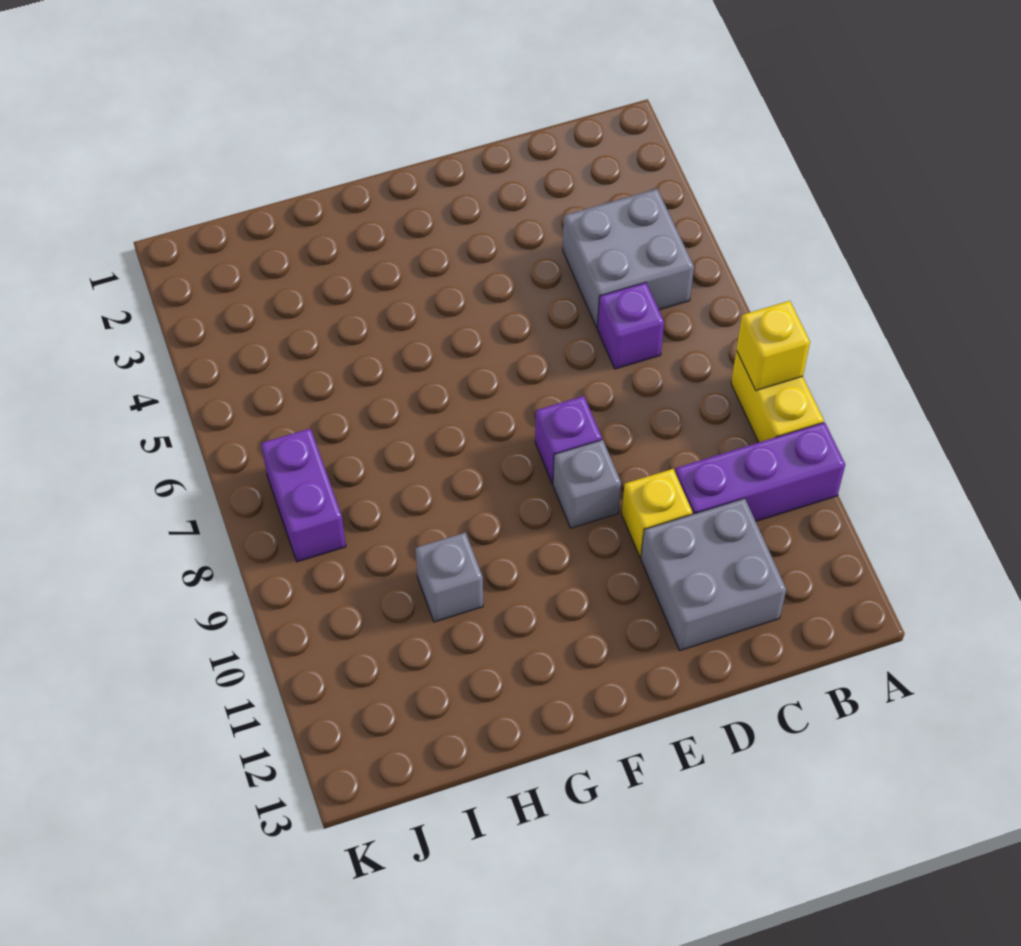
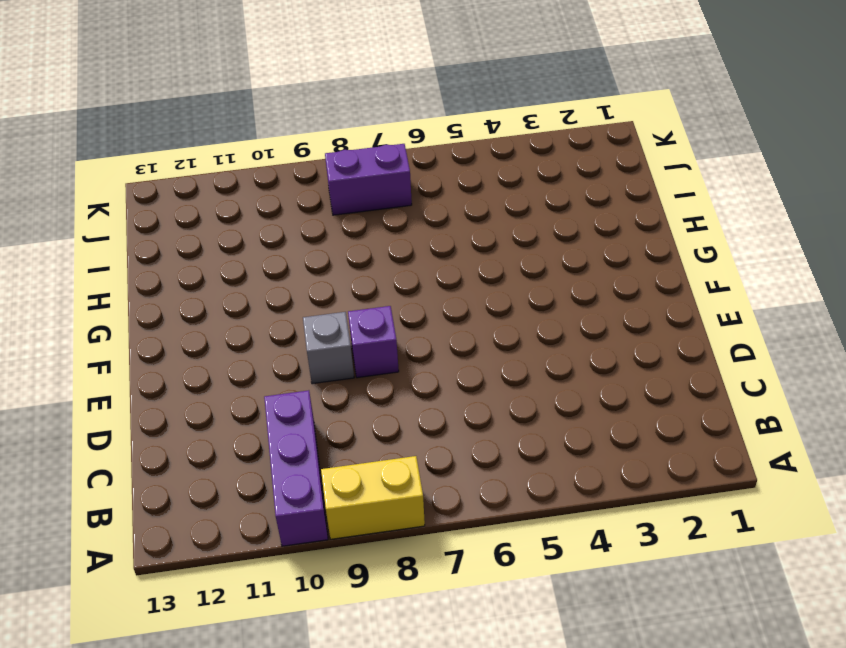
none -> grey 2x2 brick [563,189,694,328]
none -> purple 1x1 brick [598,283,664,369]

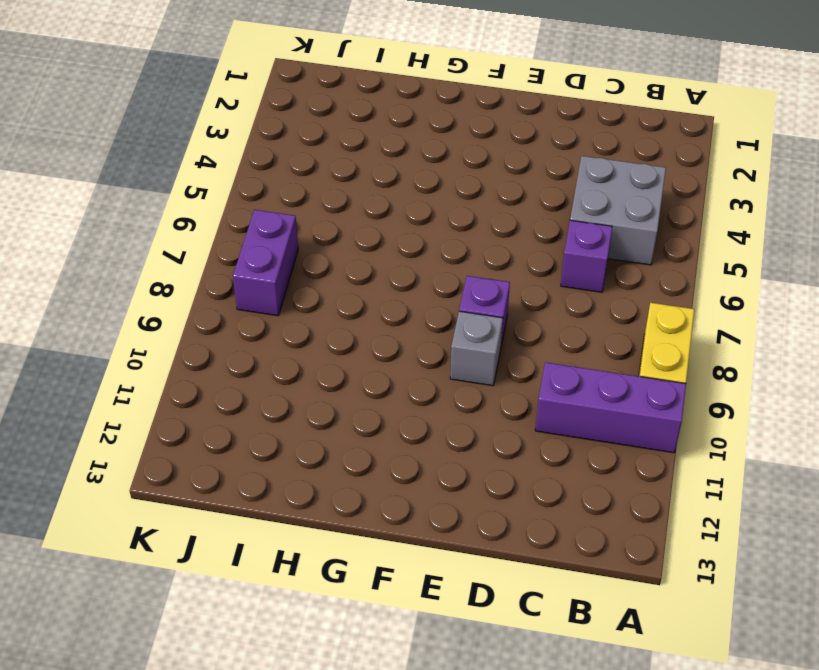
none -> grey 2x2 brick [641,498,786,650]
none -> yellow 1x1 brick [622,469,692,558]

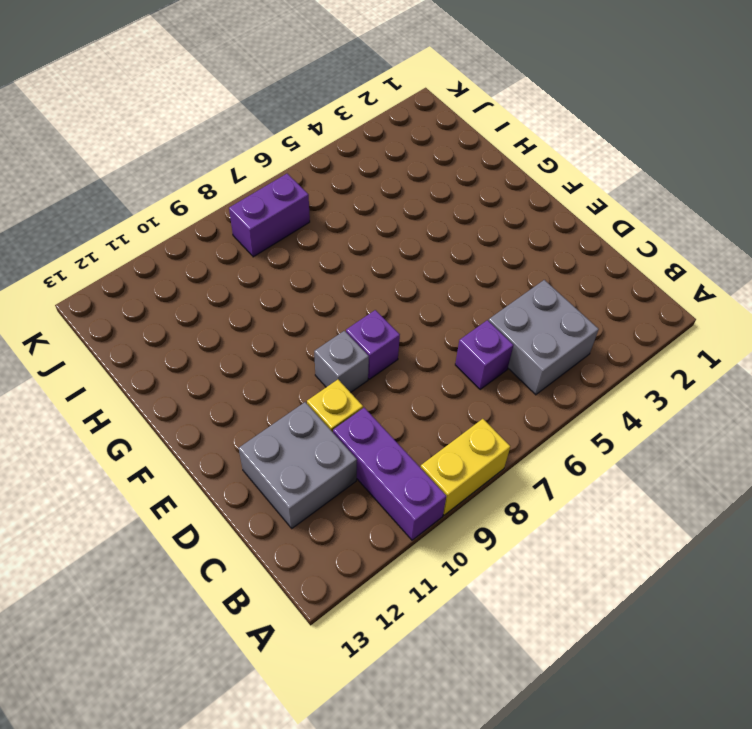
none -> grey 1x1 brick [415,533,483,622]
none -> yellow 1x1 brick [737,301,810,390]

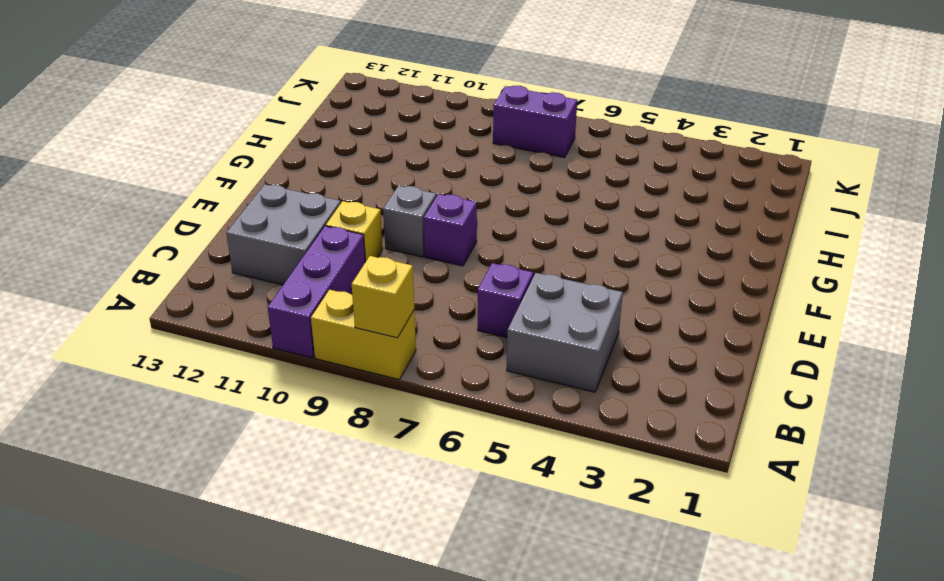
none -> grey 1x1 brick [415,533,483,622]

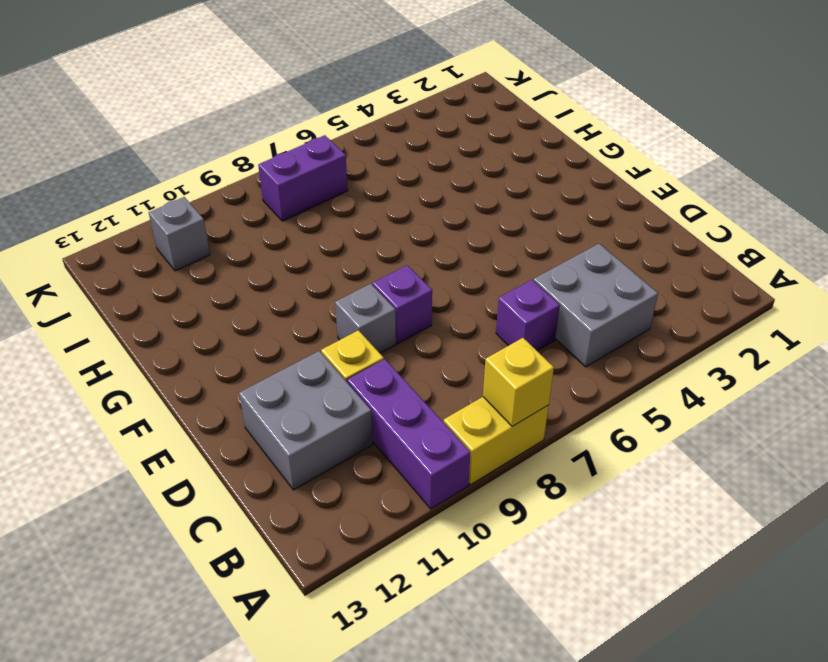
grey 1x1 brick [149,197,210,271] -> grey 1x1 brick moved to [415,533,483,622]

